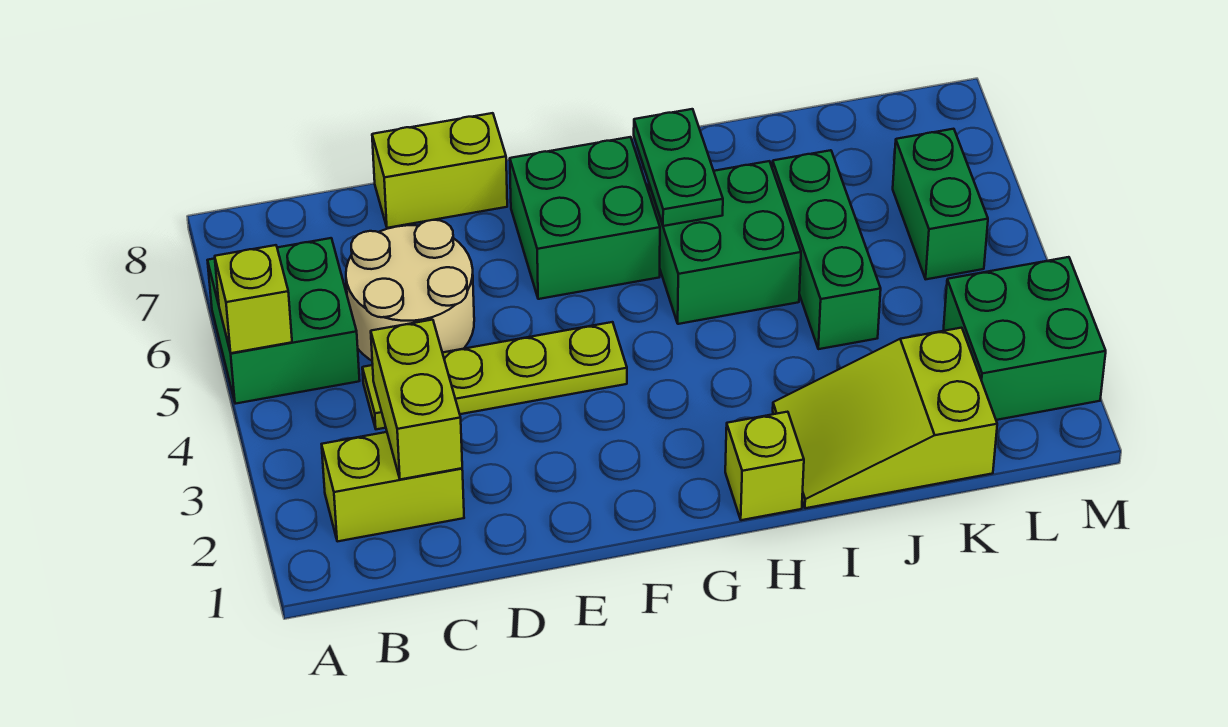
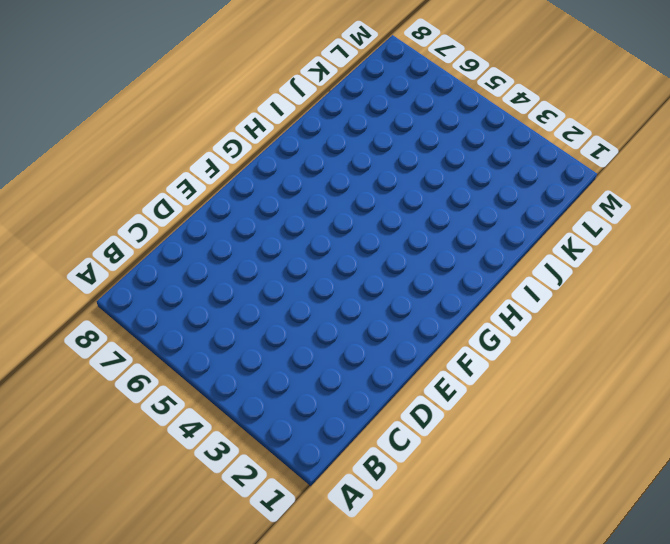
none -> green 2x2 brick [208,238,360,404]
none -> lime 1x2 brick [322,432,464,541]
none -> lime 1x4 plate [362,322,627,429]

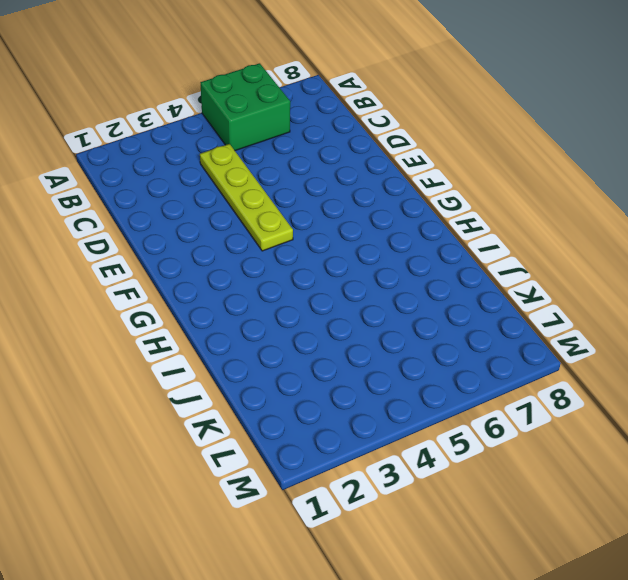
none -> lime 1x2 brick [322,432,464,541]
none -> tan 2x2 round brick [346,220,474,361]
none -> lime 1x2 brick [372,113,507,228]

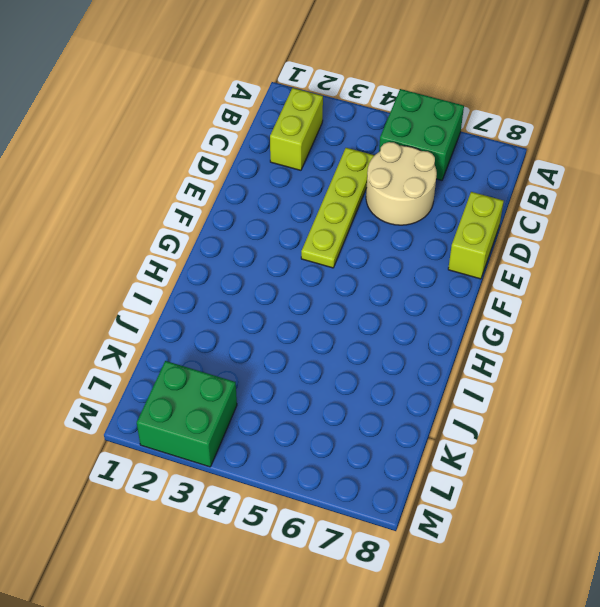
none -> green 2x2 brick [510,137,660,299]
none -> lime 1x1 brick [725,412,804,520]
none -> green 2x2 brick [649,161,801,324]

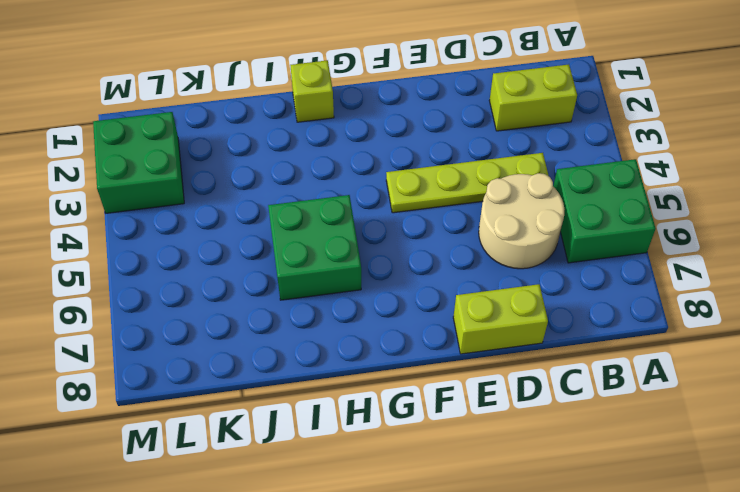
none -> green 2x2 brick [510,137,660,299]
none -> lime 2x3 slope [773,328,997,508]
none -> green 1x3 brick [772,150,881,349]

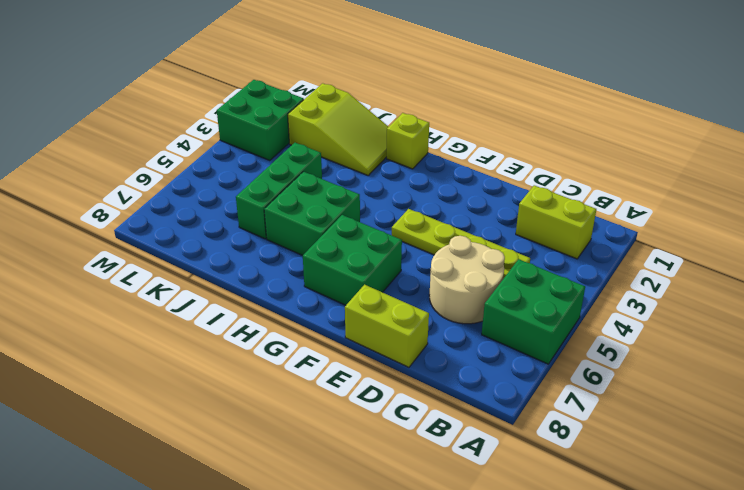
none -> green 1x2 brick [893,129,988,279]
none -> lime 1x1 brick [215,245,292,353]
none -> lime 1x2 brick [371,320,462,479]

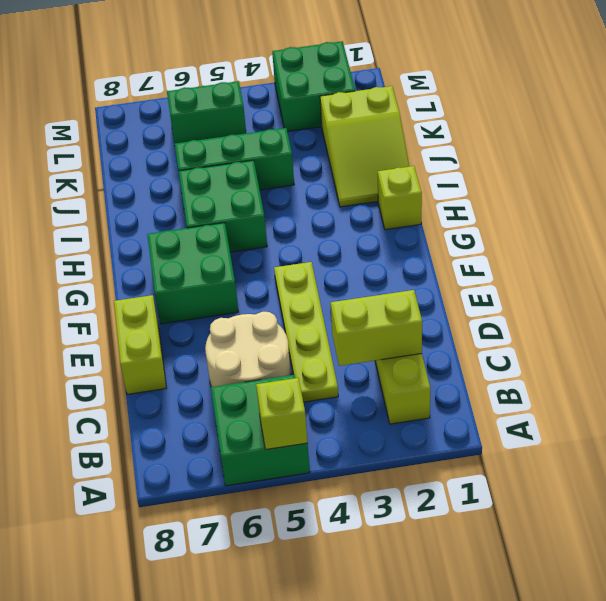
none -> green 1x2 plate [634,109,723,226]

